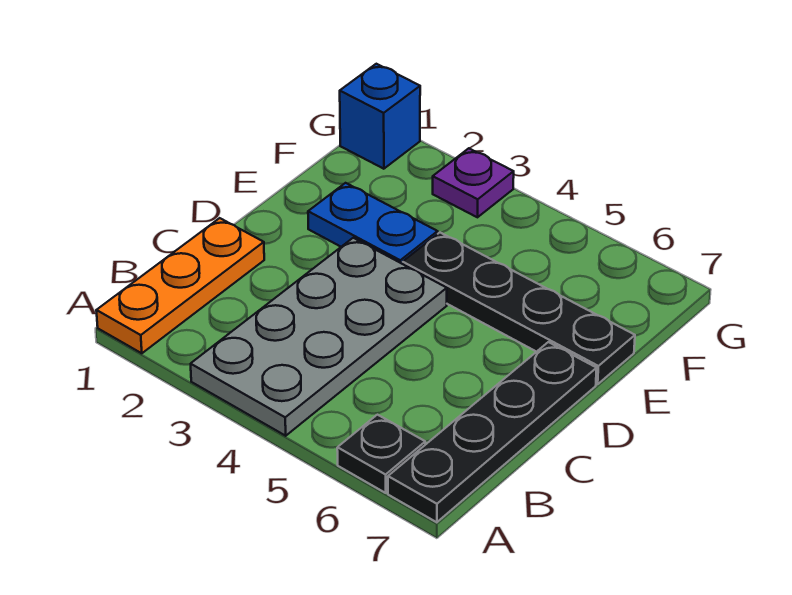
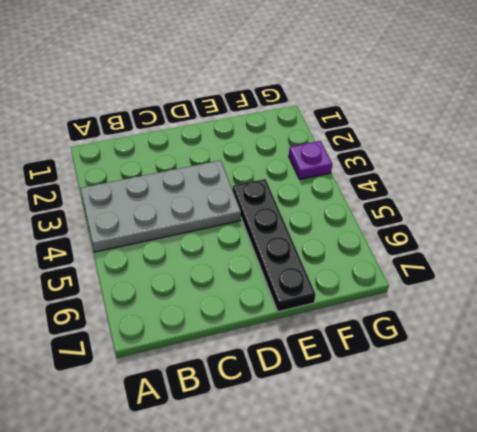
none -> orange 1x3 plate [96,218,264,353]
none -> black 1x1 plate [337,415,425,493]

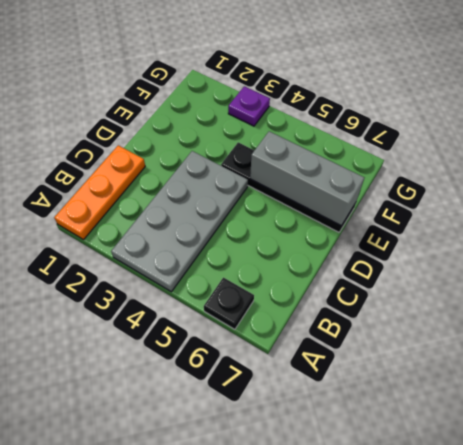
grey 1x3 brick [250,131,364,226] -> none
none -> black 1x4 plate [388,342,597,522]
none -> blue 1x2 plate [308,183,438,264]

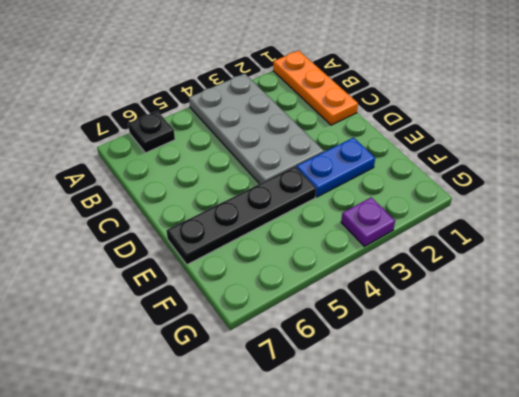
none -> black 1x4 plate [388,342,597,522]
none -> blue 1x1 brick [340,64,420,169]

